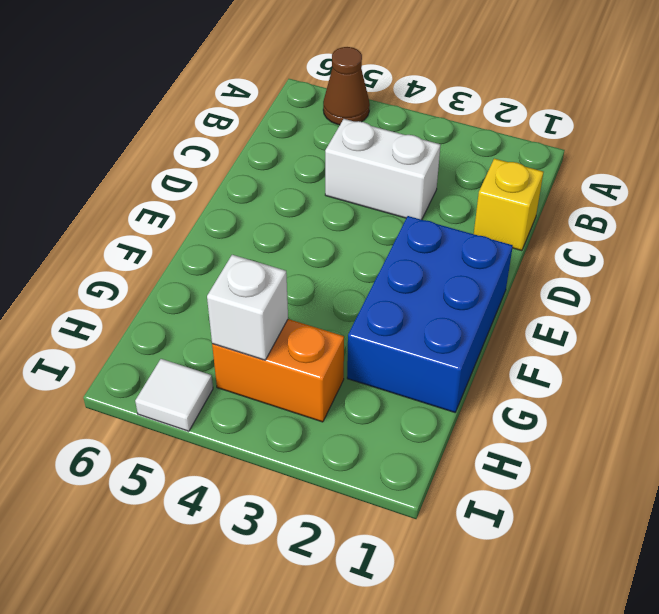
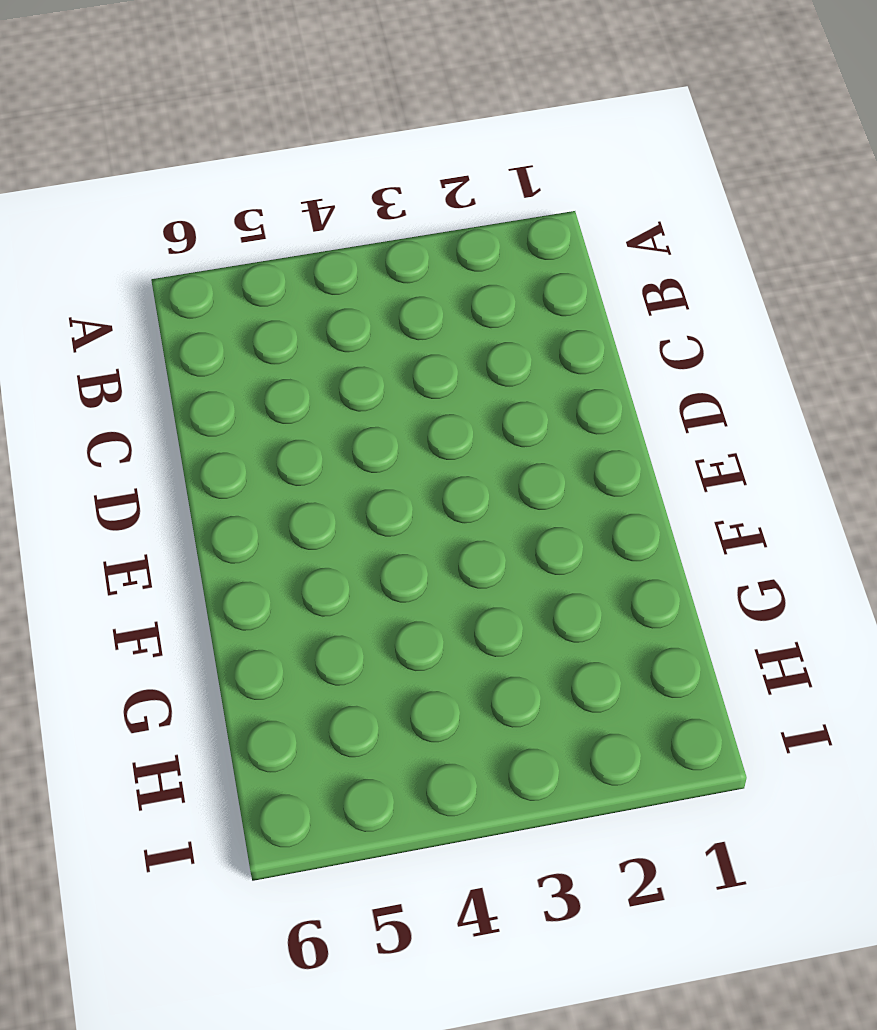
none -> brown 1x1 cone [323,47,370,125]
none -> yellow 1x1 brick [474,159,543,251]

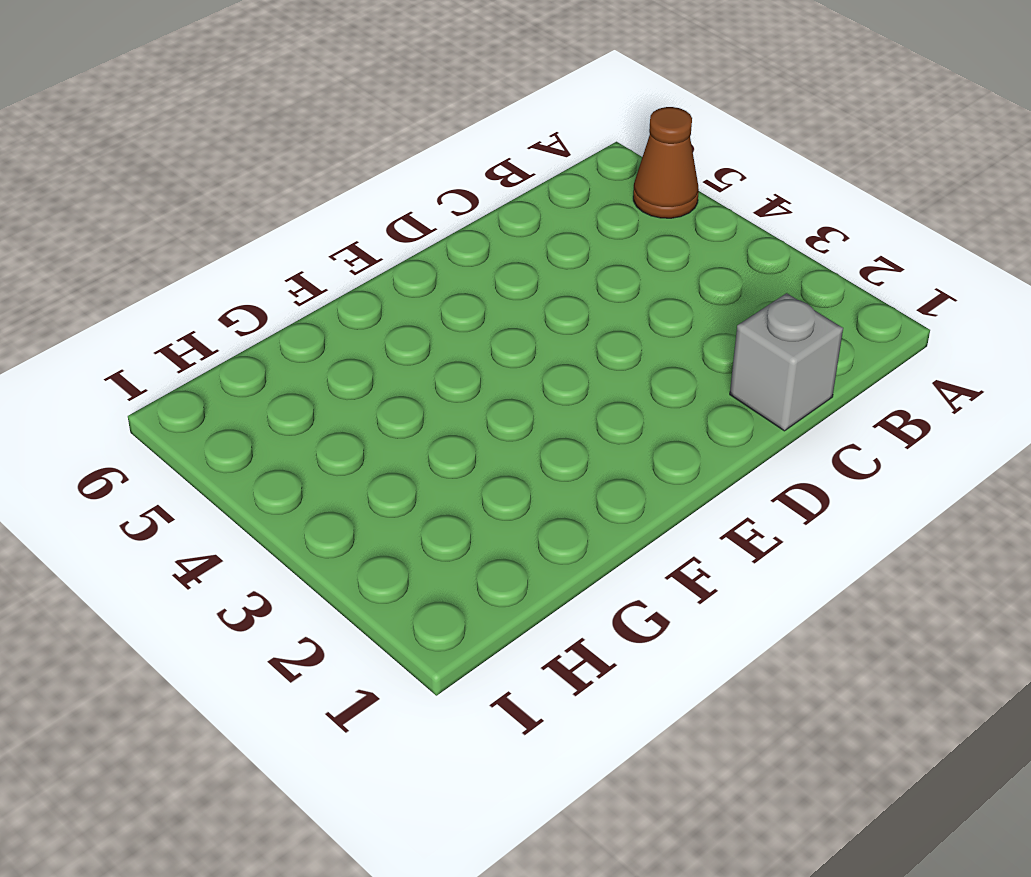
grey 1x1 brick [730,293,843,431] -> yellow 1x1 brick [474,159,543,251]
none -> white 1x2 brick [325,119,440,220]
none -> blue 2x3 brick [347,216,513,412]

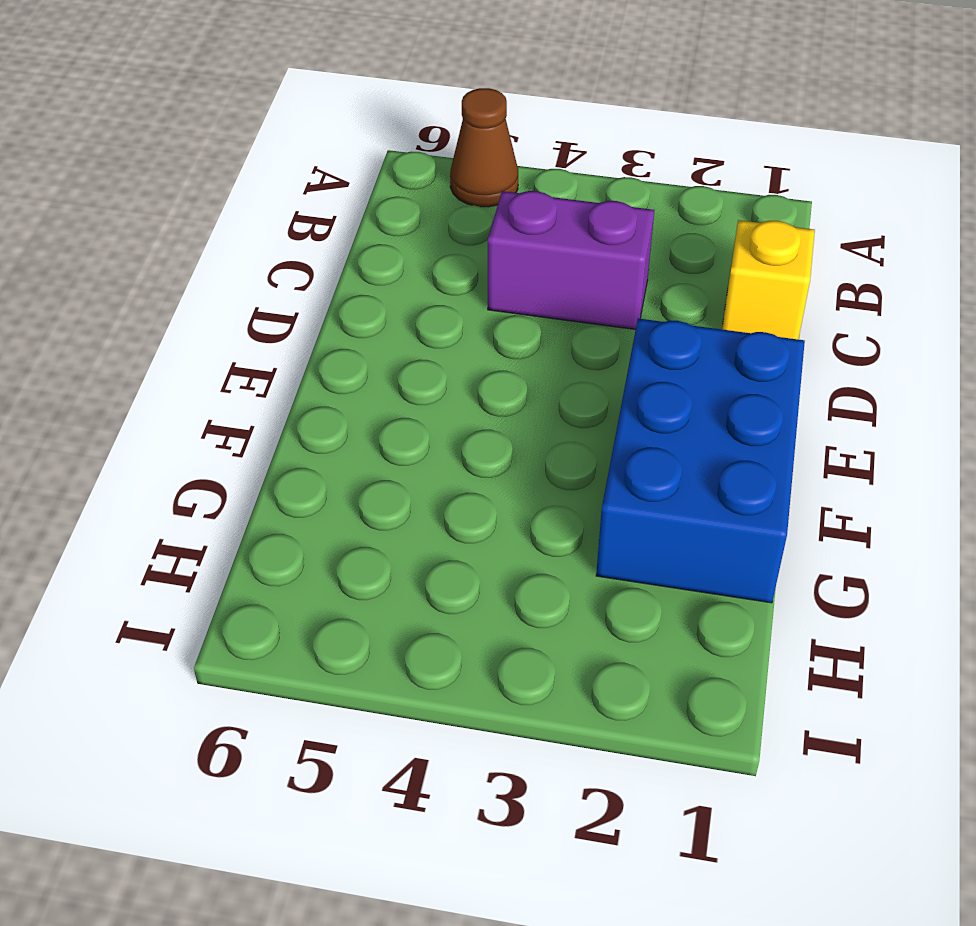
purple 1x2 brick [488,191,654,330] -> white 1x2 brick [325,119,440,220]
none -> orange 1x2 brick [212,319,344,422]
none -> white 1x1 tile [135,359,213,431]

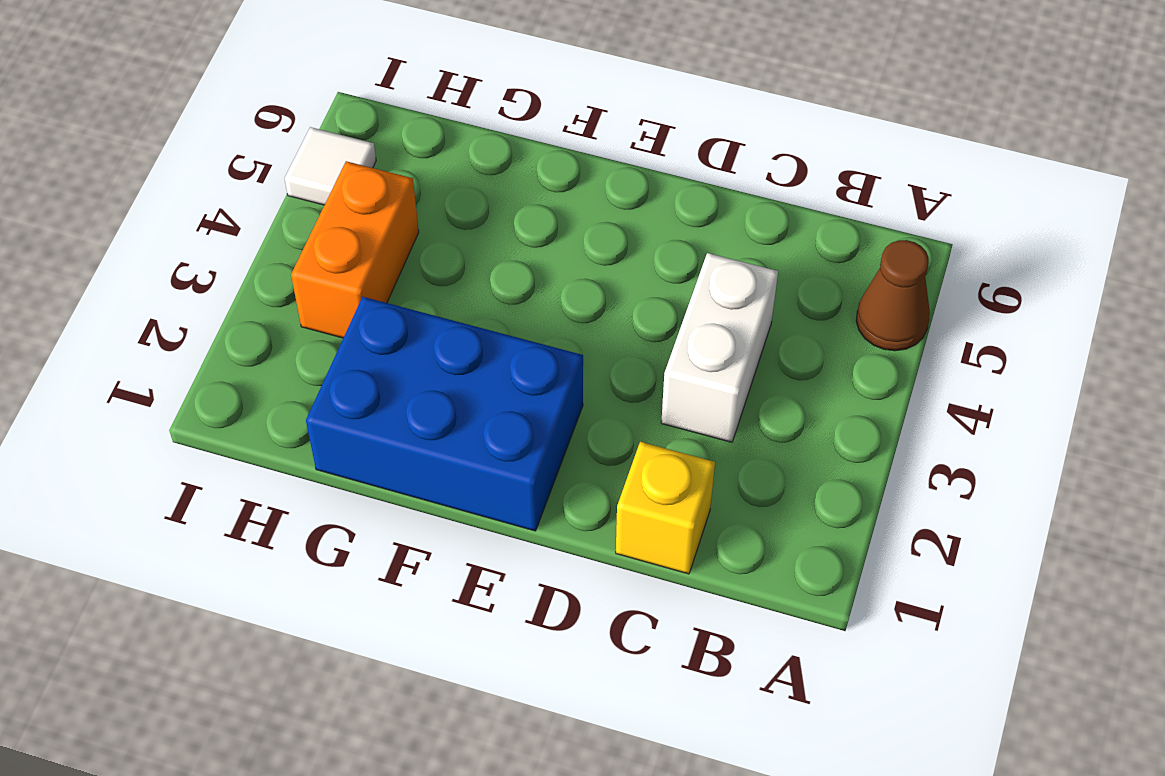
none -> white 1x1 brick [207,255,288,360]

